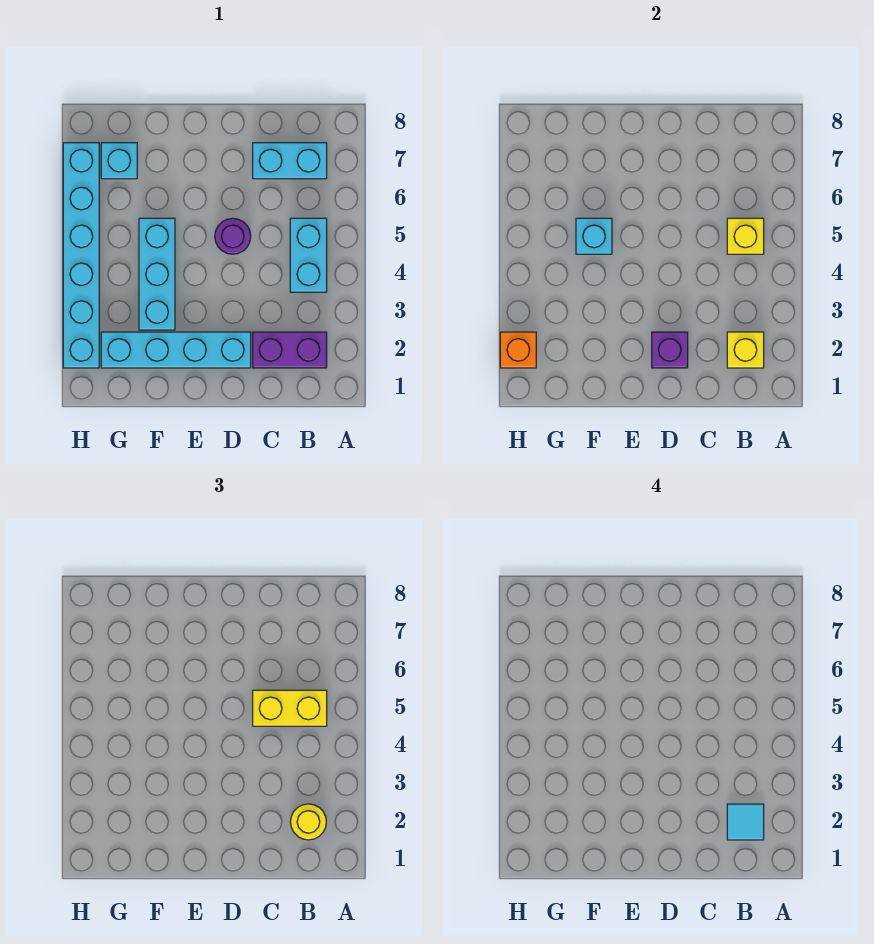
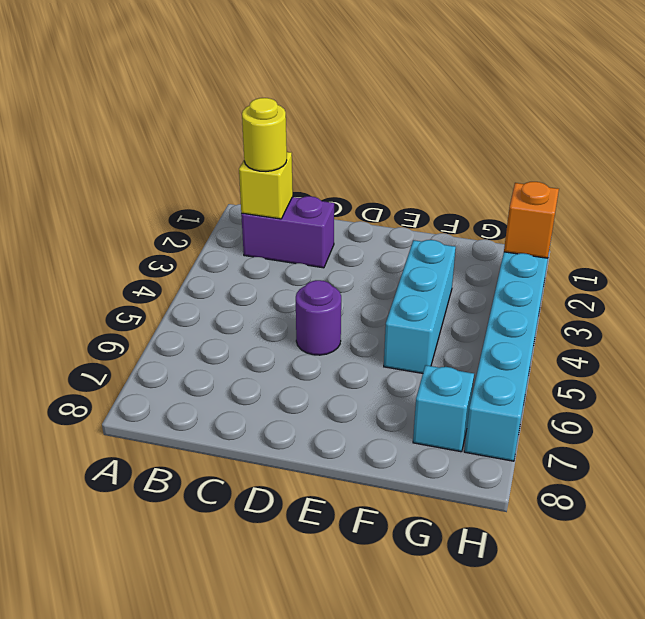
none -> cyan 1x2 brick [290,218,327,292]
none -> cyan 1x2 brick [253,143,327,179]
none -> cyan 1x4 brick [101,332,251,368]

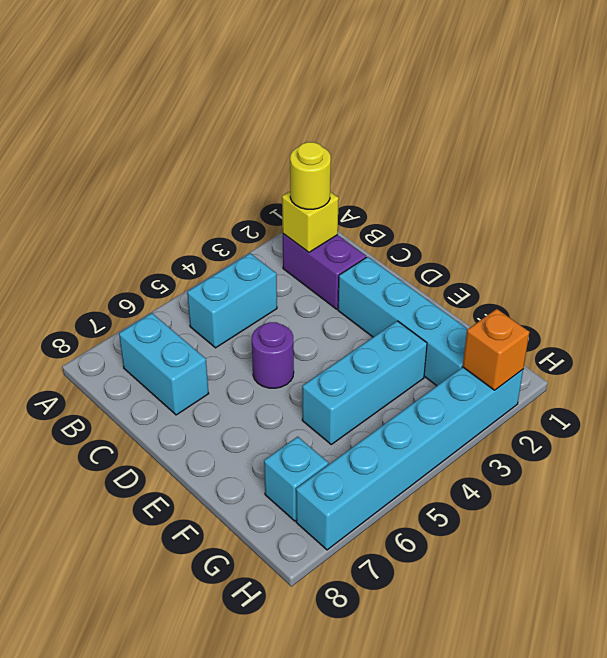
none -> yellow 1x1 brick [727,218,764,254]
none -> purple 1x1 brick [652,332,688,368]
none -> cyan 1x1 brick [576,218,612,254]

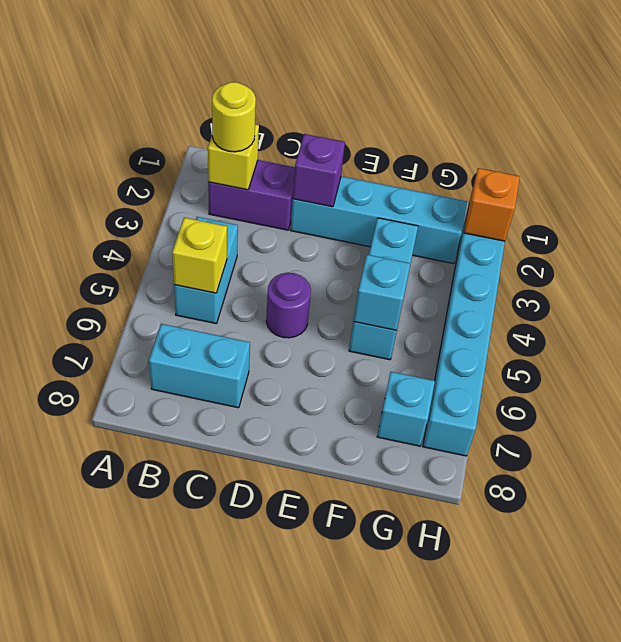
none -> yellow 1x2 brick [253,690,327,726]
none -> cyan 1x1 tile [727,804,764,840]

